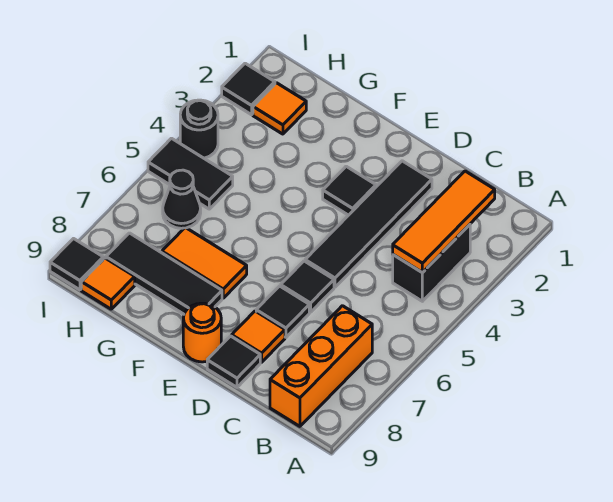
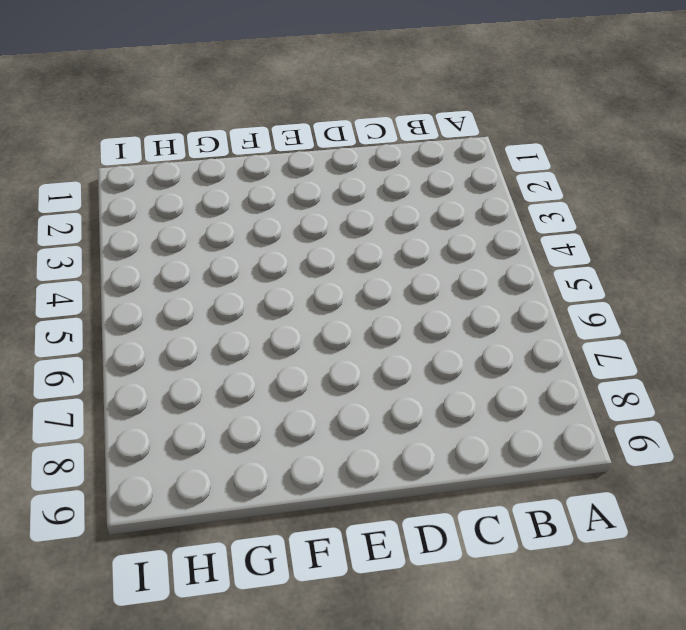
none -> black 1x2 brick [393,225,470,301]
none -> orange 1x3 brick [270,306,372,426]
none -> black 1x4 tile [305,161,432,287]

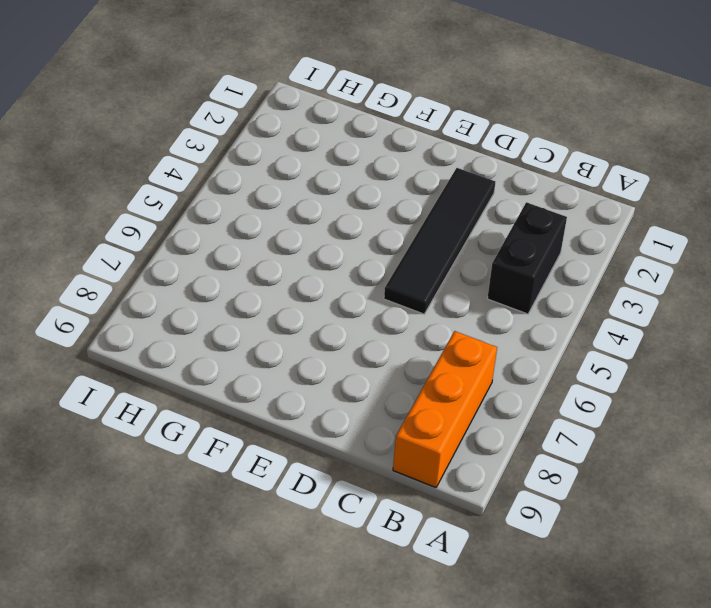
none -> black 1x1 tile [281,261,334,312]
none -> black 1x1 tile [256,286,309,337]
none -> orange 1x1 tile [232,311,285,362]

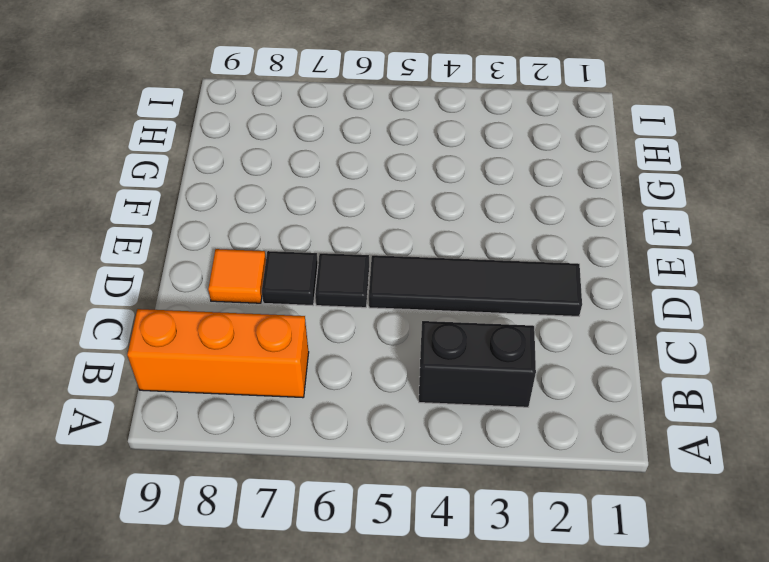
none -> black 1x1 tile [207,336,260,387]
none -> black 1x1 tile [323,166,376,215]
none -> orange 1x1 round brick [183,303,221,362]

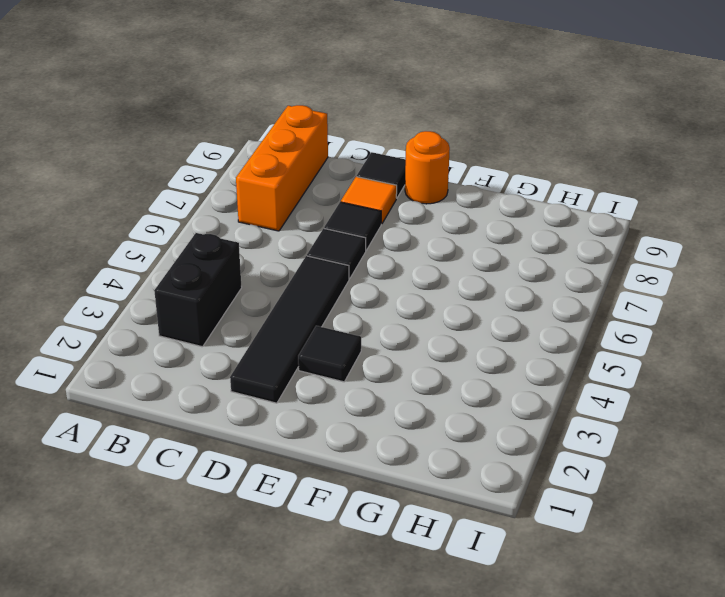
none -> orange 1x2 tile [162,227,247,298]
none -> black 1x3 tile [106,233,222,314]
none -> orange 1x1 tile [253,83,306,134]

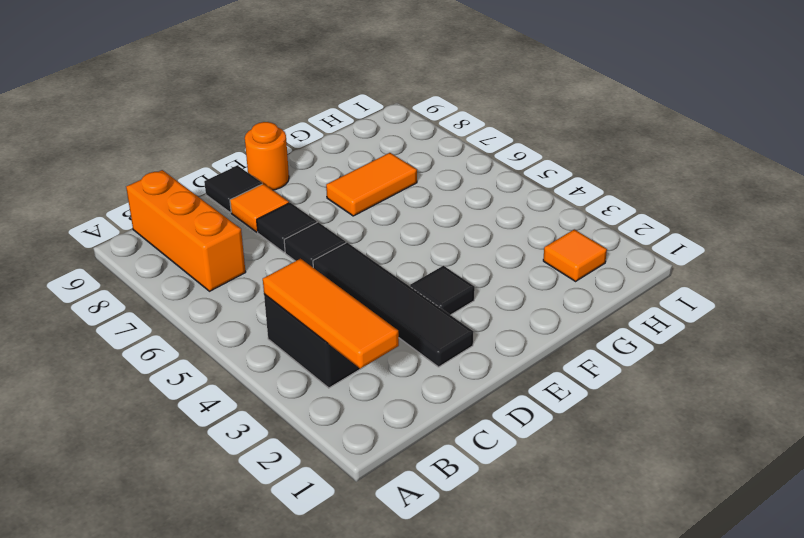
none -> black 1x3 tile [106,233,222,314]
none -> black 1x2 tile [148,138,233,209]
none -> black 1x1 cone [163,170,201,228]

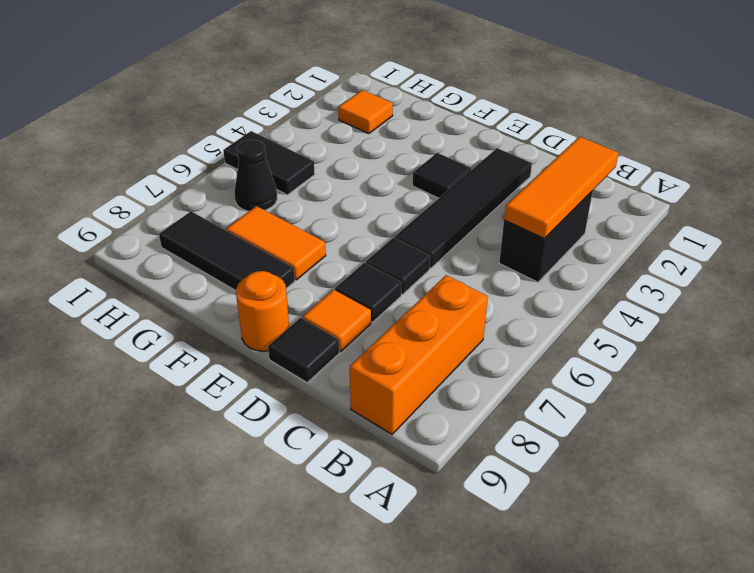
none -> orange 1x1 tile [81,258,135,309]
none -> black 1x1 tile [222,63,275,115]
none -> black 1x1 round brick [180,100,218,158]

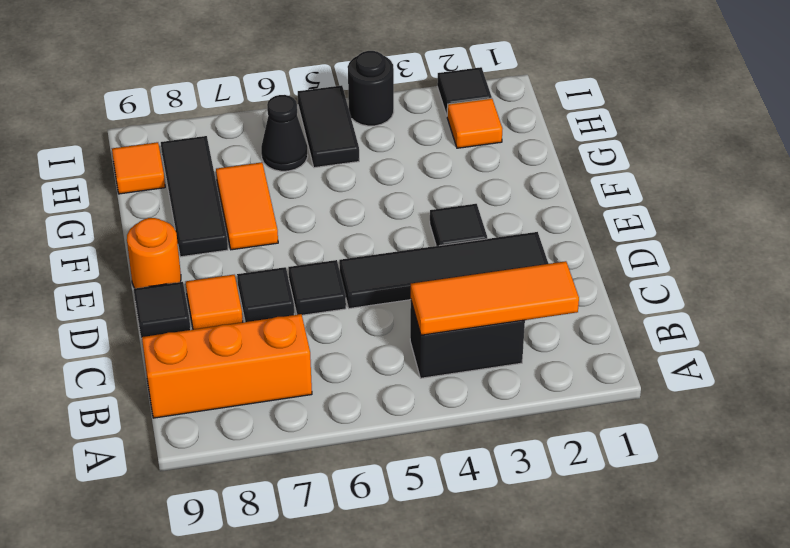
none -> black 1x1 tile [50,239,103,290]

